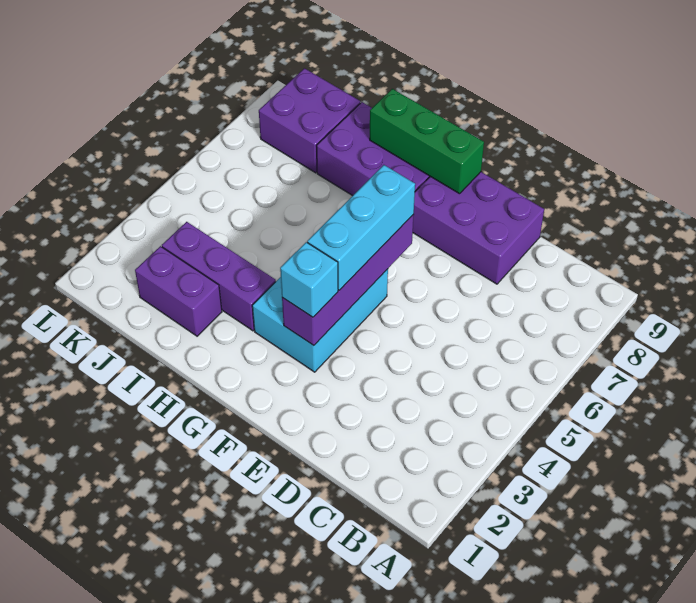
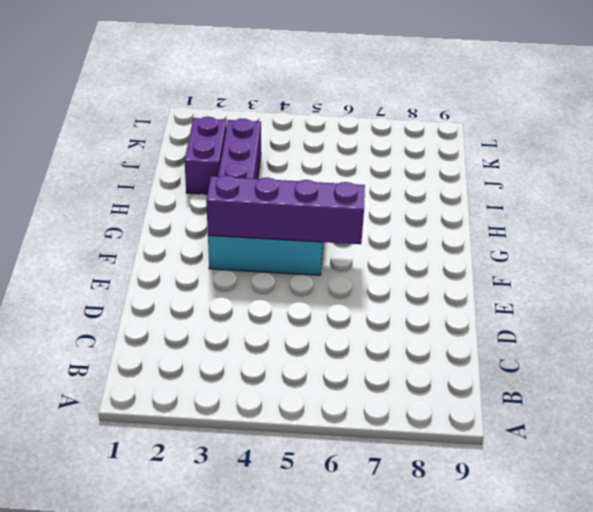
none -> purple 2x3 brick [413,172,544,284]
none -> purple 2x3 brick [317,102,430,196]

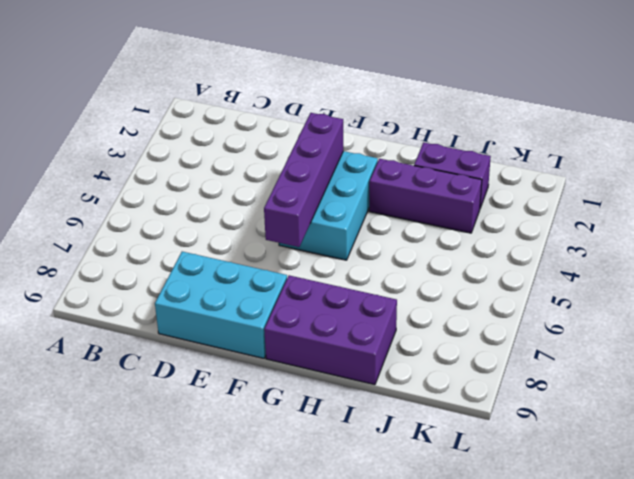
cyan 2x3 brick [155,252,287,358] -> purple 2x3 brick [413,172,544,284]
none -> purple 2x2 brick [259,68,360,173]
none -> green 1x3 brick [370,89,484,194]

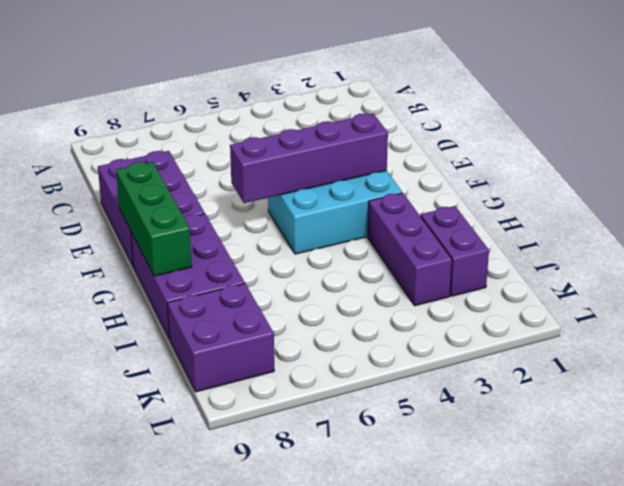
none -> cyan 1x1 brick [280,242,338,317]
none -> cyan 1x3 brick [307,165,415,290]

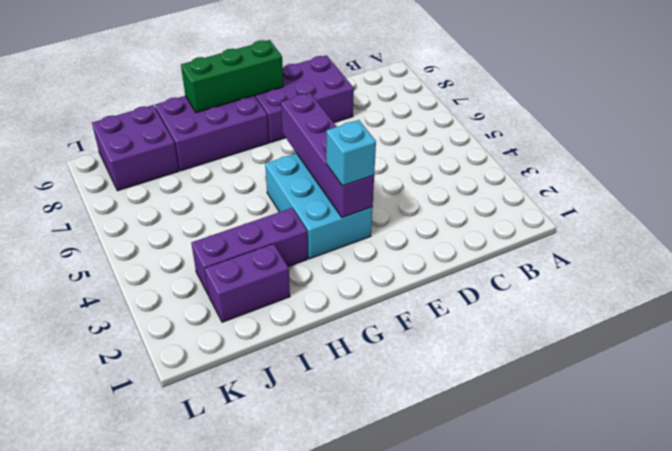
none -> cyan 1x3 brick [307,165,415,290]

